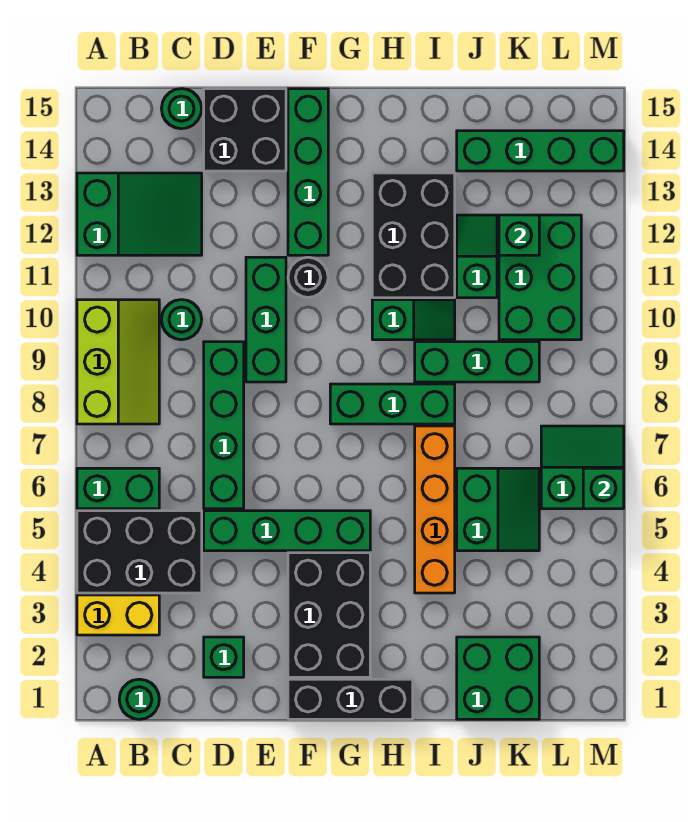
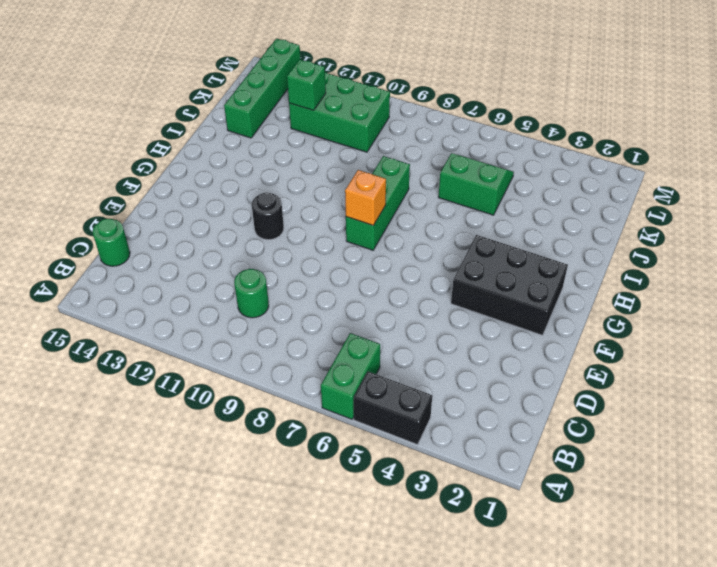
black 1x2 brick [354,372,432,445] -> black 2x3 brick [77,511,202,593]
orange 1x1 brick [345,170,386,225] -> none
none -> yellow 1x2 brick [77,595,159,635]
none -> lime 2x3 slope [77,300,159,424]
none -> green 2x3 slope [77,173,202,255]
none -> green 1x1 round brick [119,679,159,719]

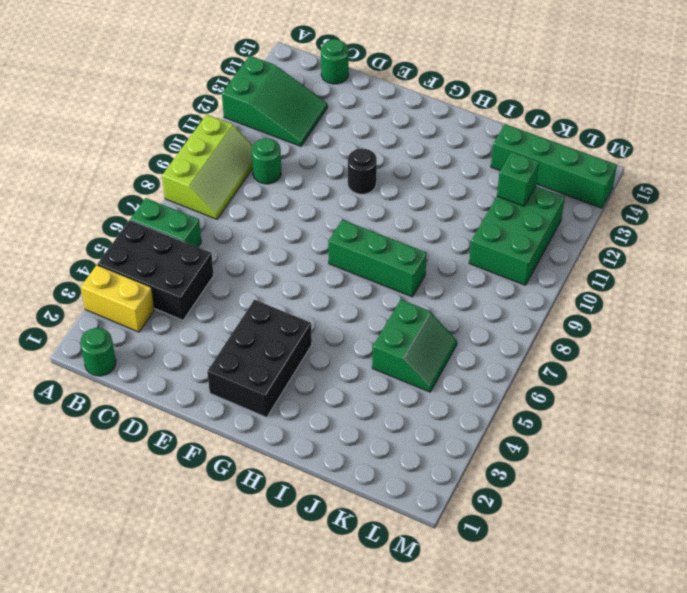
none -> green 1x1 brick [204,637,244,677]
none -> green 1x4 brick [204,511,370,551]
none -> green 1x4 brick [204,342,244,509]
none -> black 2x2 brick [204,89,286,171]

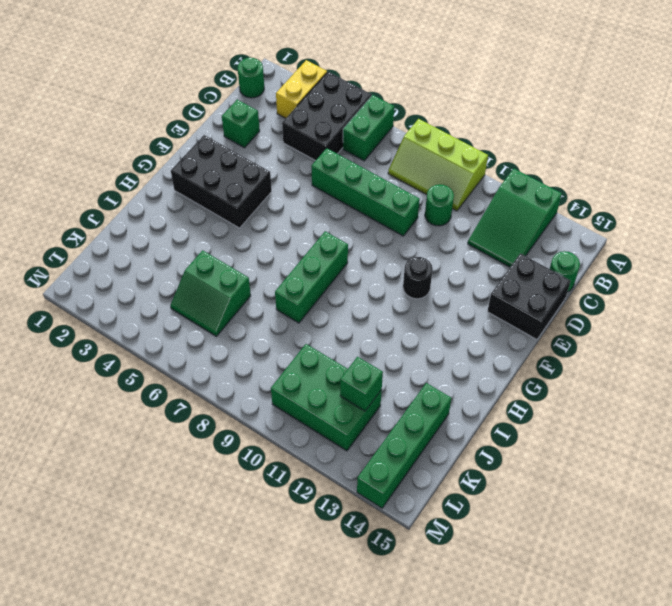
none -> green 1x4 brick [204,511,370,551]
none -> green 1x3 brick [246,257,286,382]
none -> black 1x3 brick [288,679,413,719]
none -> green 1x4 brick [288,89,328,255]

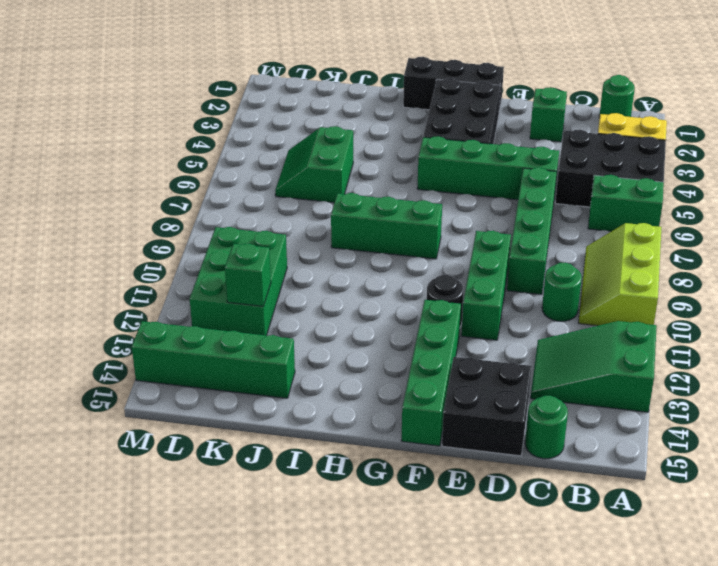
none -> green 1x2 slope [372,300,455,340]
none -> black 2x3 brick [372,173,455,298]
none -> orange 1x4 brick [415,426,455,593]
none -> green 1x3 brick [415,342,539,382]

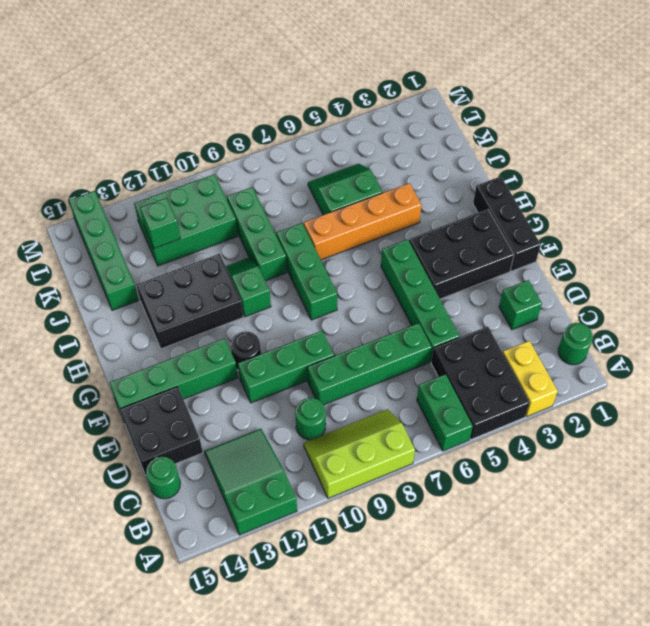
none -> green 2x2 brick [457,637,539,719]
none -> green 1x2 slope [457,215,497,298]
none -> green 2x2 slope [541,426,624,509]
none -> green 1x1 brick [583,468,624,509]

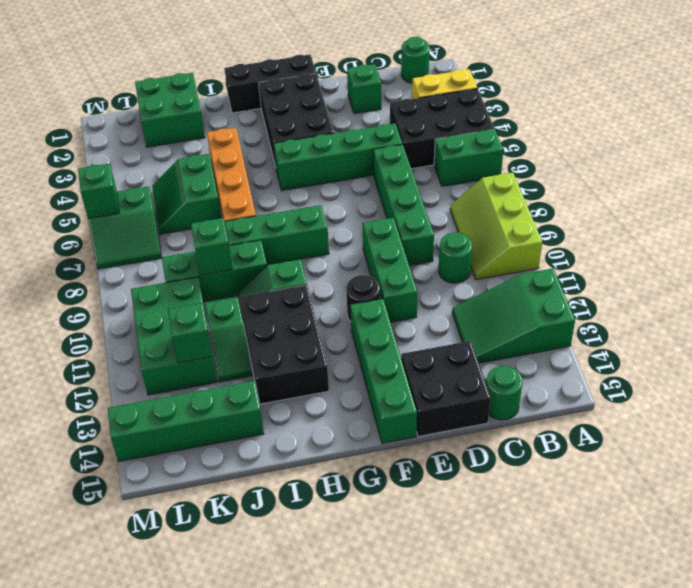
green 1x1 brick [191,218,232,275] -> none

